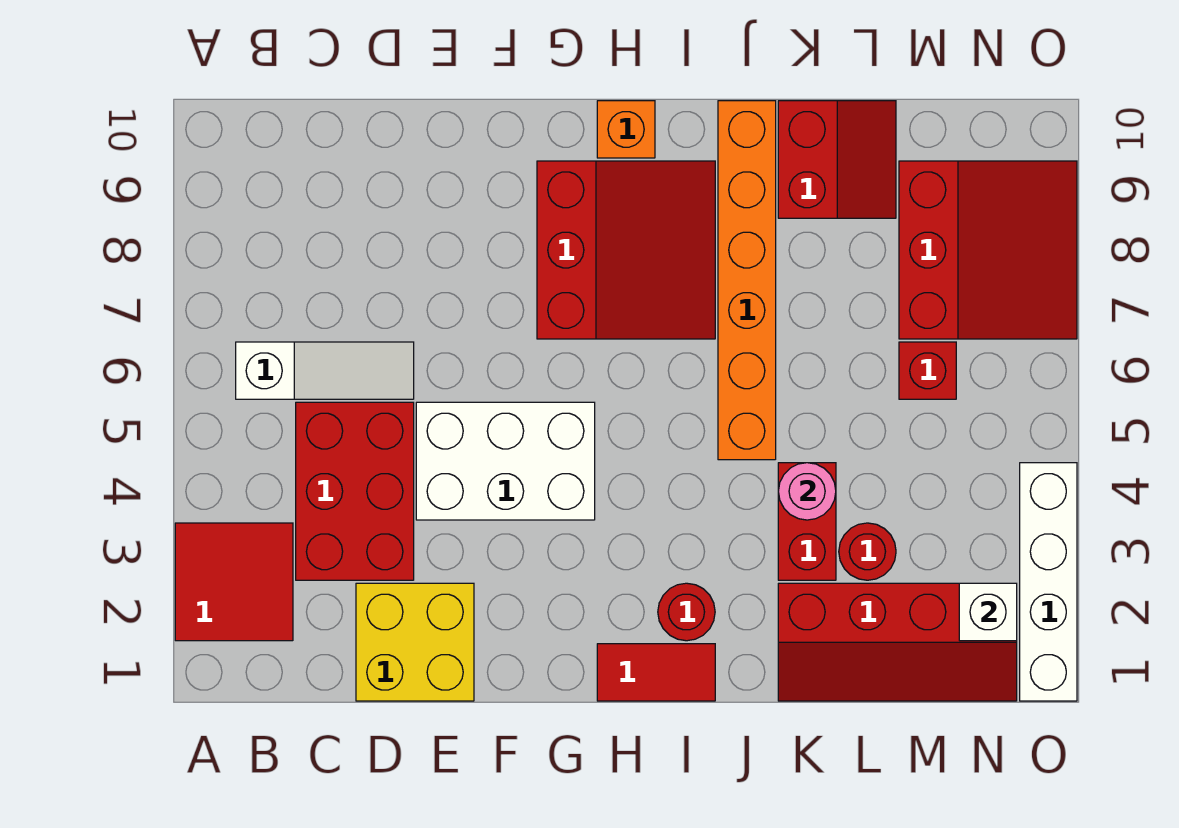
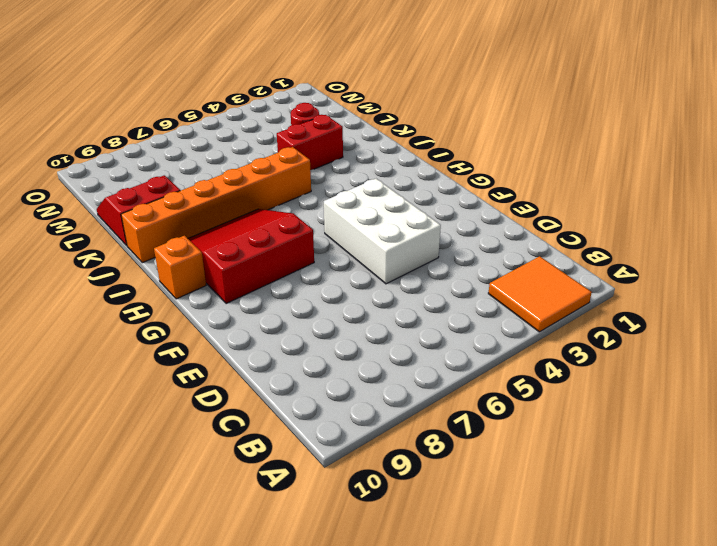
orange 2x2 tile [488,256,592,332] -> red 2x2 tile [175,523,293,641]
none -> white 1x3 slope [236,342,414,399]
none -> red 2x3 brick [296,402,414,580]
none -> yellow 2x2 brick [356,583,474,701]

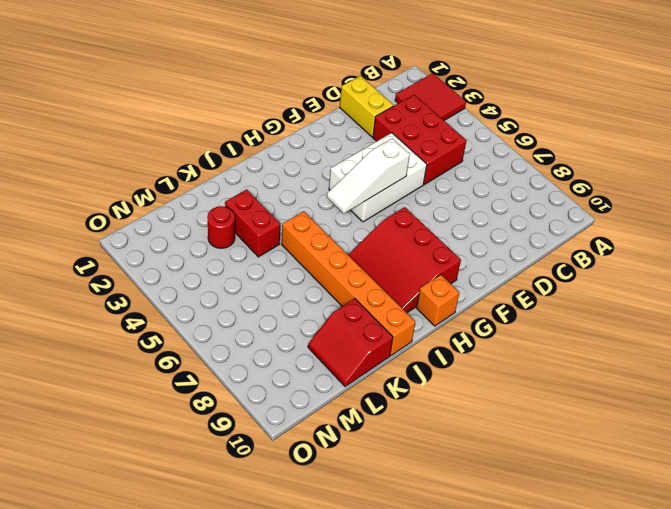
yellow 1x2 brick [340,76,394,137] -> yellow 2x2 brick [356,583,474,701]
white 1x3 slope [327,138,410,213] -> white 1x3 slope moved to [236,342,414,399]
none -> red 1x2 tile [597,644,715,701]
none -> red 1x1 round brick [658,583,715,641]
none -> red 2x4 slope [778,583,1017,701]

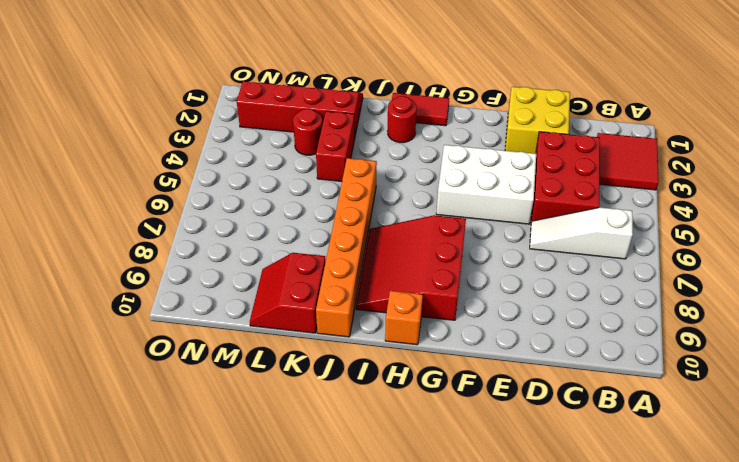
none -> red 1x1 brick [899,342,956,399]
none -> red 3x3 slope [899,161,1077,339]
none -> white 1x4 brick [1020,463,1077,701]

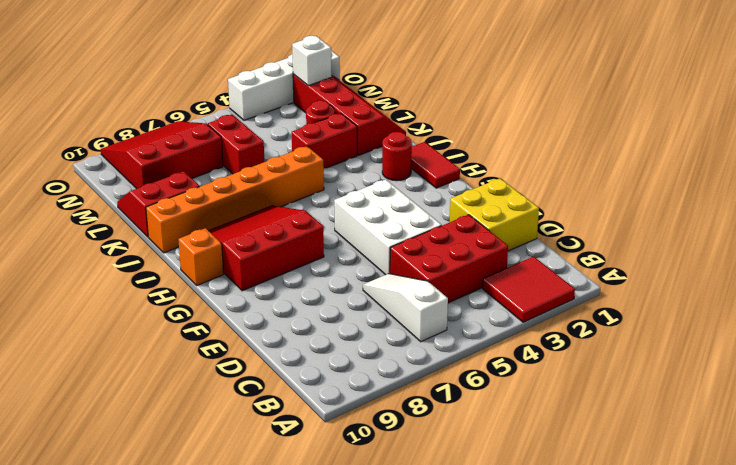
red 1x2 brick [208,115,264,174] -> red 1x1 brick [899,342,956,399]
none -> pink 1x1 round brick [778,463,836,520]

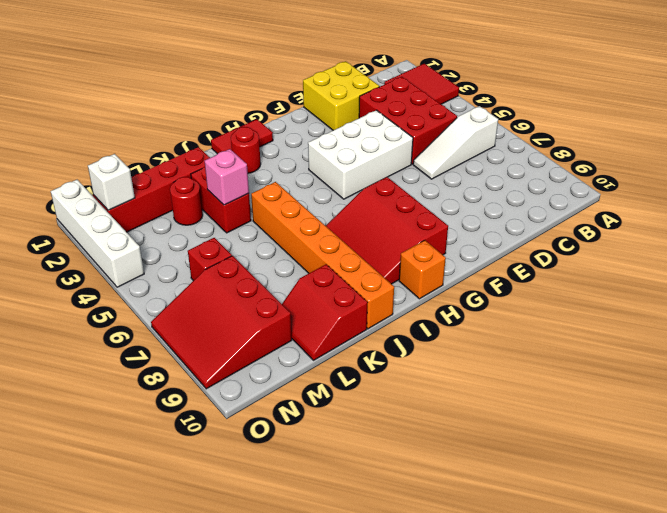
pink 1x1 brick [205,149,249,205] -> pink 1x1 round brick [778,463,836,520]

